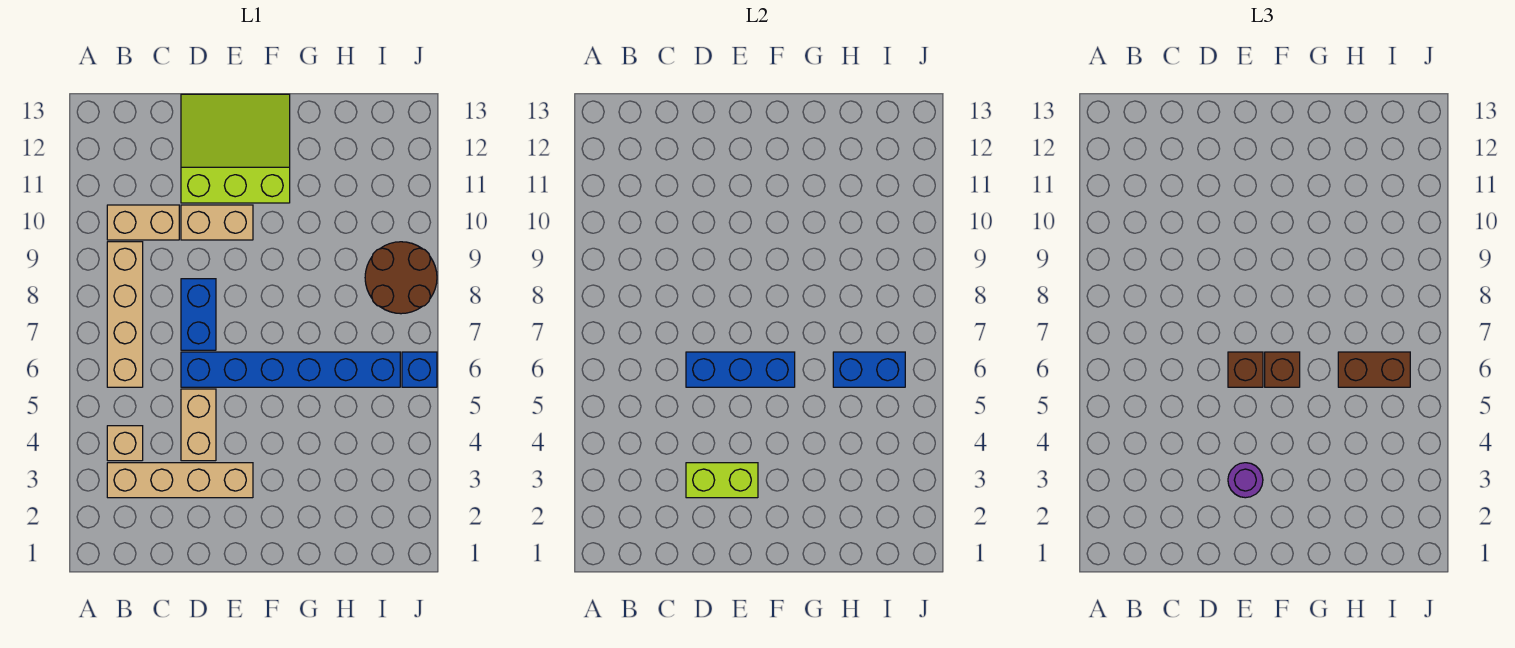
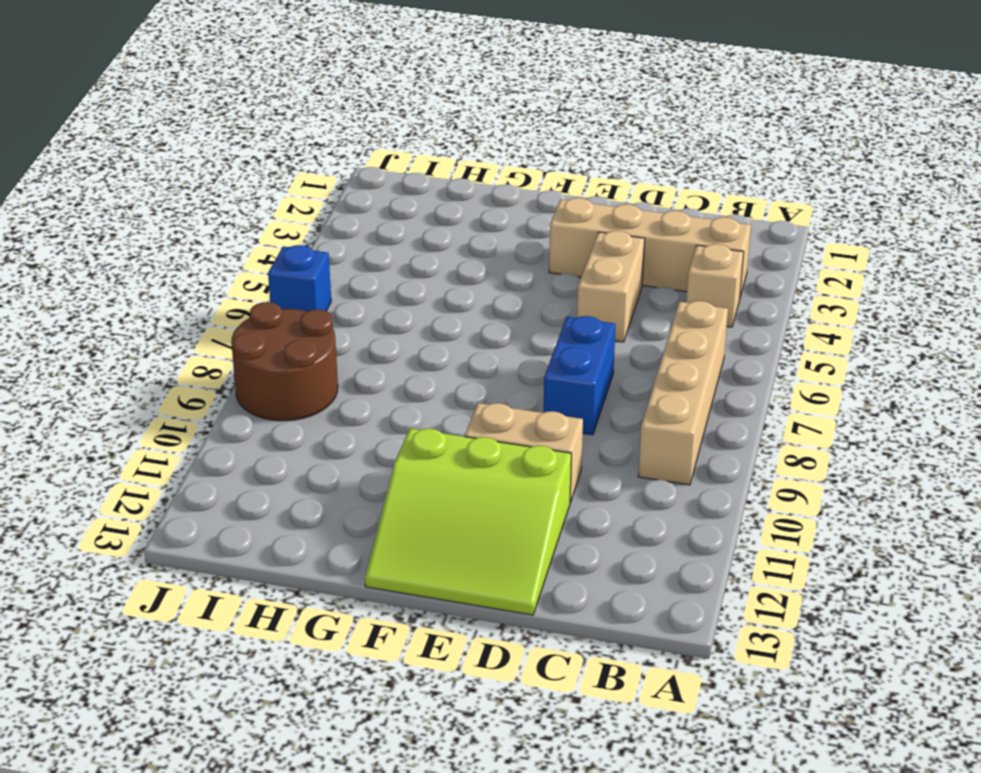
none -> tan 1x2 brick [107,205,179,240]
none -> blue 1x6 brick [181,352,400,387]
none -> lime 1x2 brick [686,463,758,498]

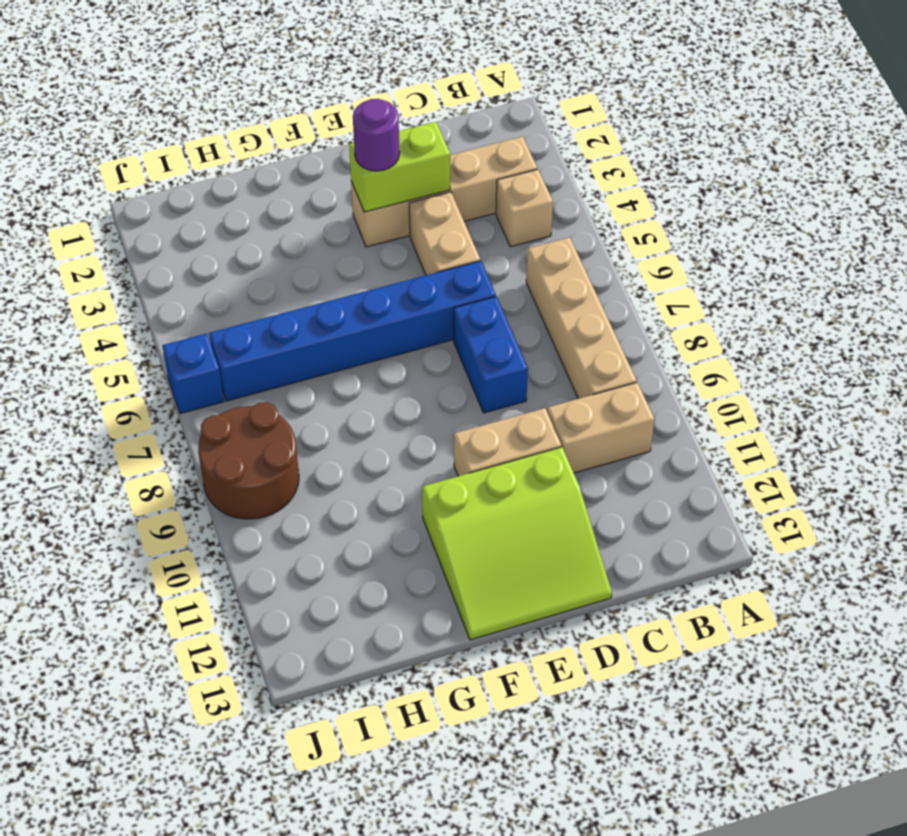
none -> blue 1x3 brick [686,352,795,387]
none -> blue 1x2 brick [833,352,905,387]
none -> brown 1x1 brick [1228,352,1263,387]

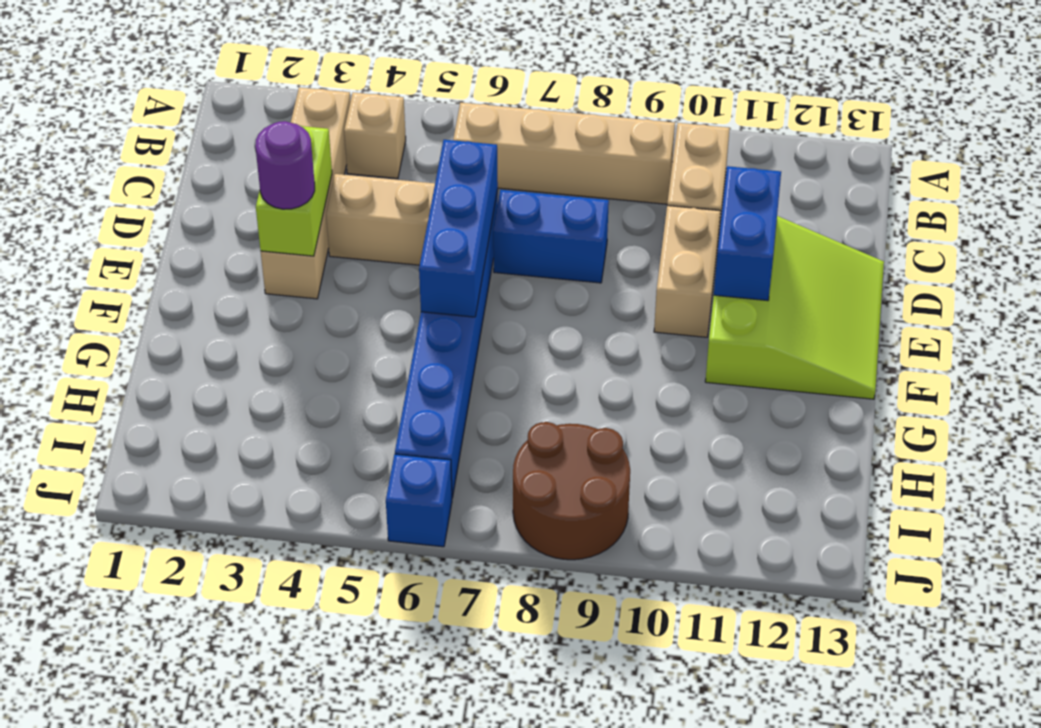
blue 1x2 brick [714,166,781,301] -> blue 1x2 brick moved to [833,352,905,387]
none -> brown 1x1 brick [1228,352,1263,387]
none -> brown 1x1 brick [1265,352,1300,387]
none -> brown 1x2 brick [1338,352,1410,387]

